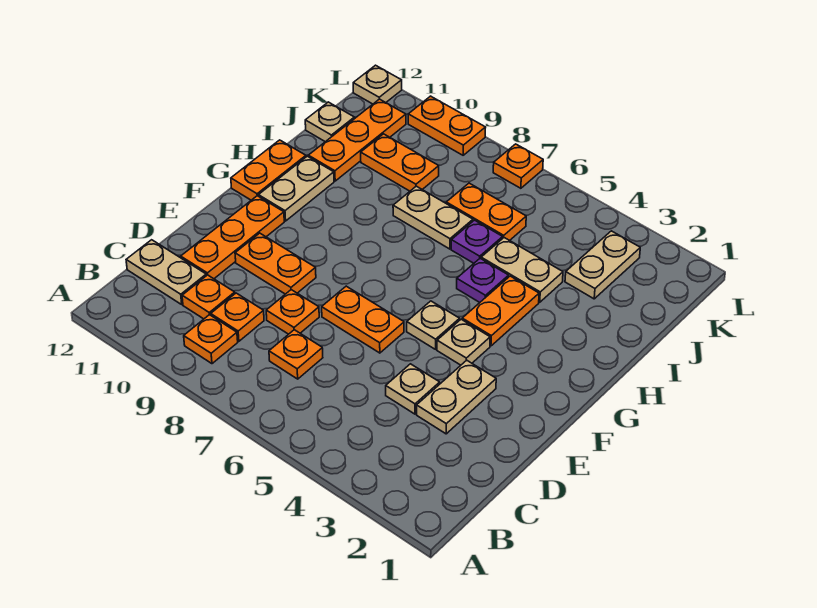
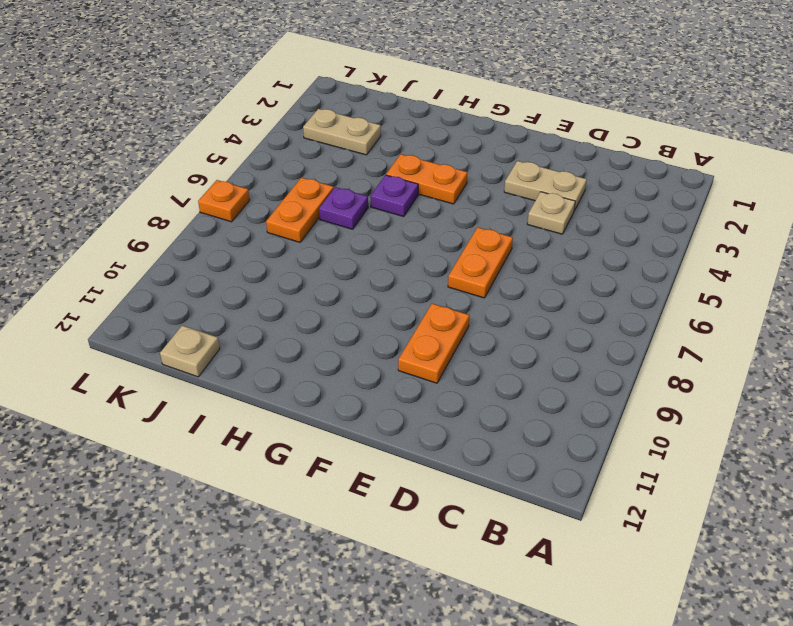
none -> orange 1x1 plate [184,315,238,364]
none -> orange 1x1 plate [269,330,323,379]
none -> orange 1x1 plate [211,293,264,341]

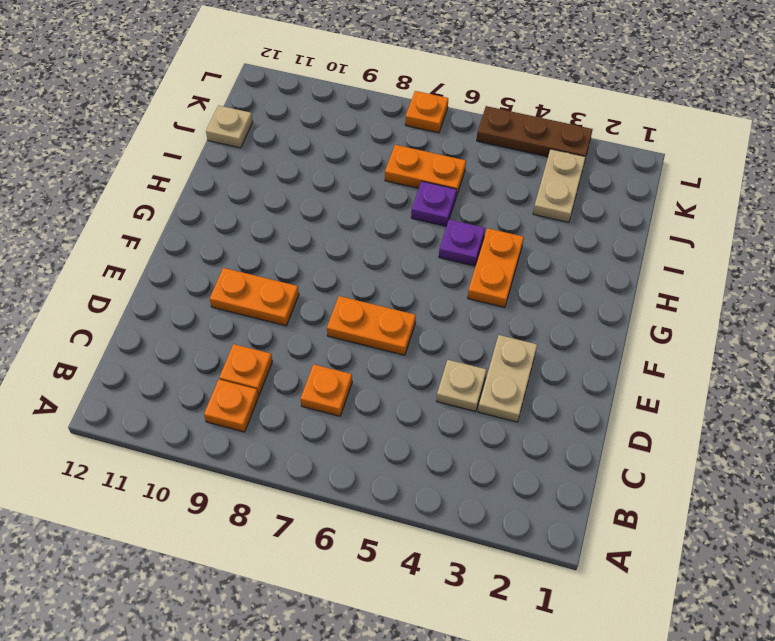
brown 1x3 plate [477,106,593,157] -> none
none -> orange 1x1 plate [182,275,235,319]
none -> tan 1x2 plate [126,240,206,304]
none -> orange 1x1 plate [266,290,319,334]

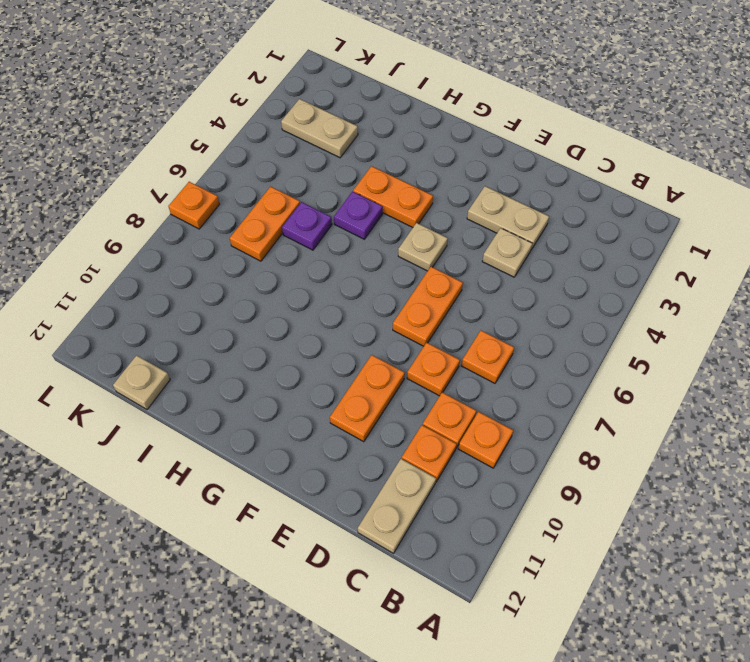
none -> orange 1x3 plate [181,196,284,279]
none -> tan 1x1 plate [437,319,490,365]
none -> tan 1x2 plate [259,156,334,221]

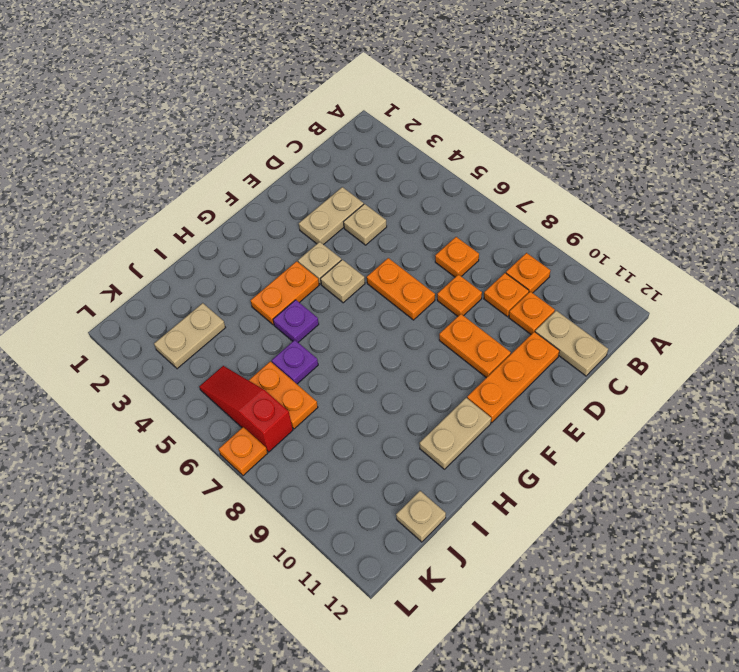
red 1x3 slope [199,366,293,452] -> none
none -> orange 1x2 plate [231,140,306,200]
none -> tan 1x2 plate [481,238,563,302]
none -> tan 1x2 plate [393,186,473,249]

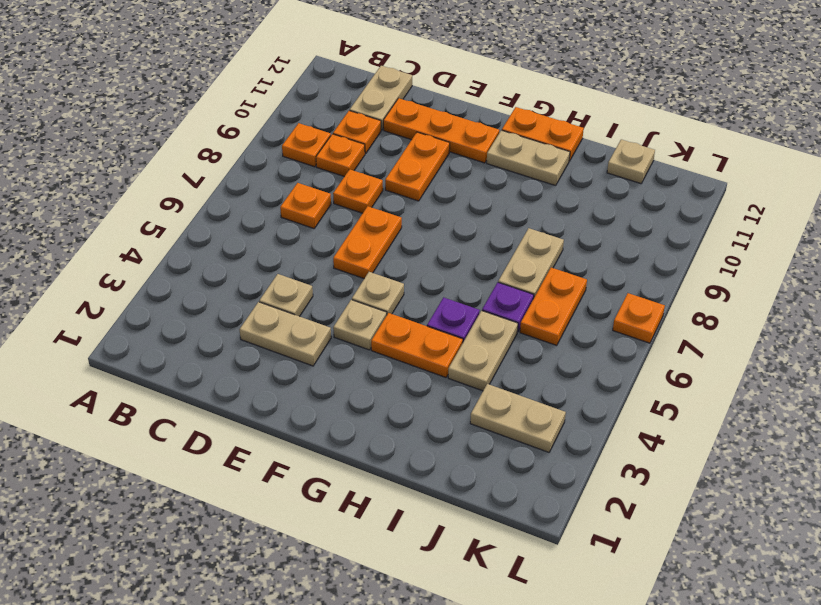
none -> orange 1x3 plate [308,99,406,181]
none -> orange 1x2 plate [361,134,439,191]
none -> orange 1x2 plate [408,96,486,155]

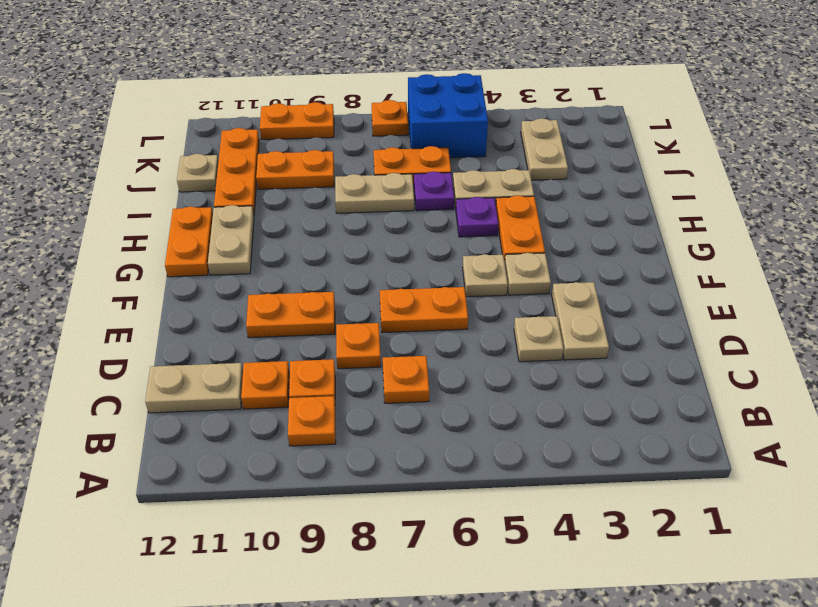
blue 2x2 brick [408,73,488,158] -> none
none -> orange 1x3 plate [181,196,284,279]
none -> tan 1x1 plate [353,65,402,104]

